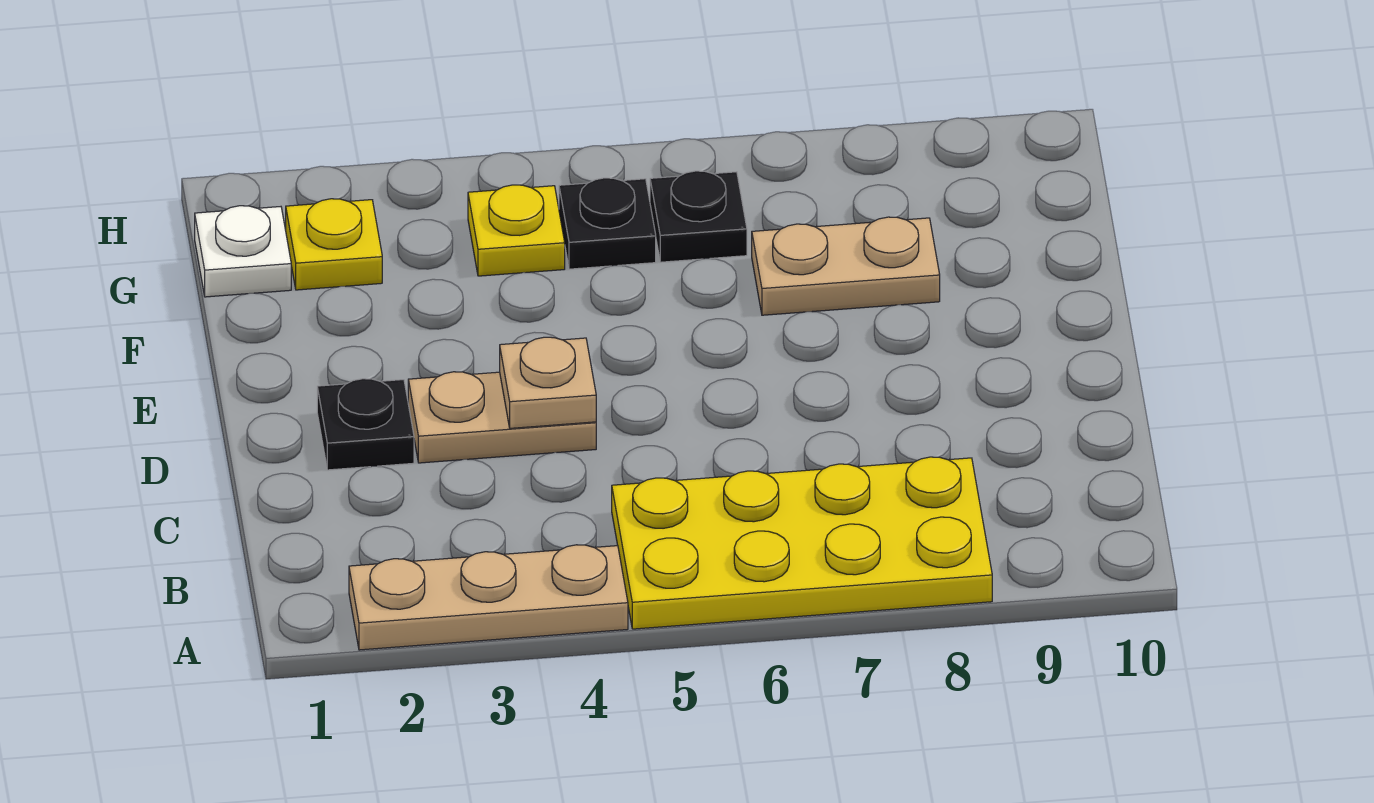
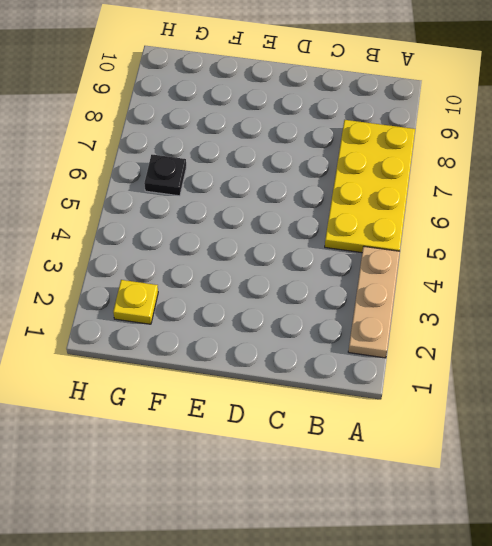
none -> black 1x1 plate [317,379,414,470]
none -> tan 1x2 plate [408,372,596,463]

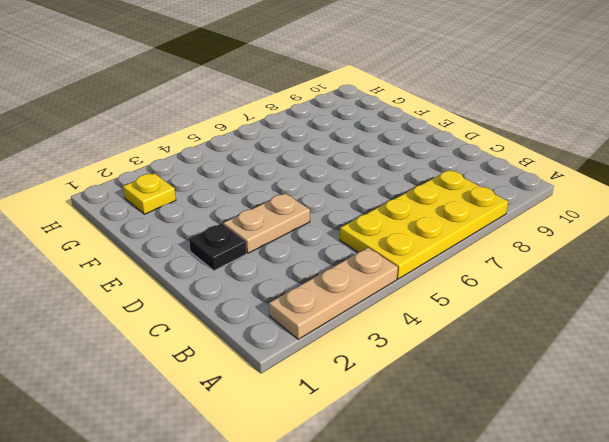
none -> tan 1x2 plate [752,217,940,315]
none -> white 1x1 plate [195,206,291,297]

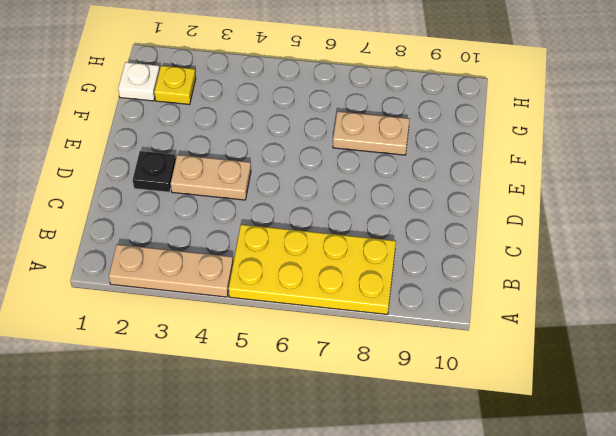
none -> yellow 1x1 plate [468,185,565,276]
none -> black 1x1 plate [559,178,656,269]

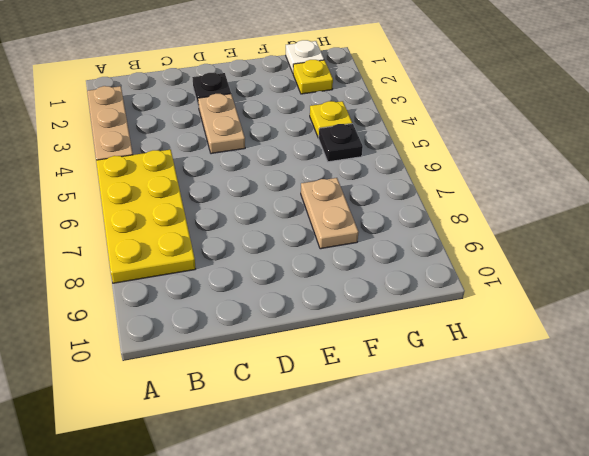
none -> black 1x1 plate [650,171,747,262]
none -> tan 1x1 plate [500,337,596,428]

